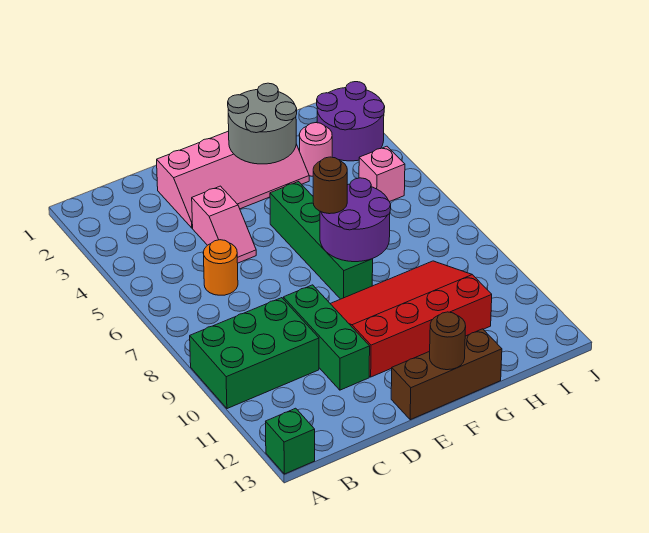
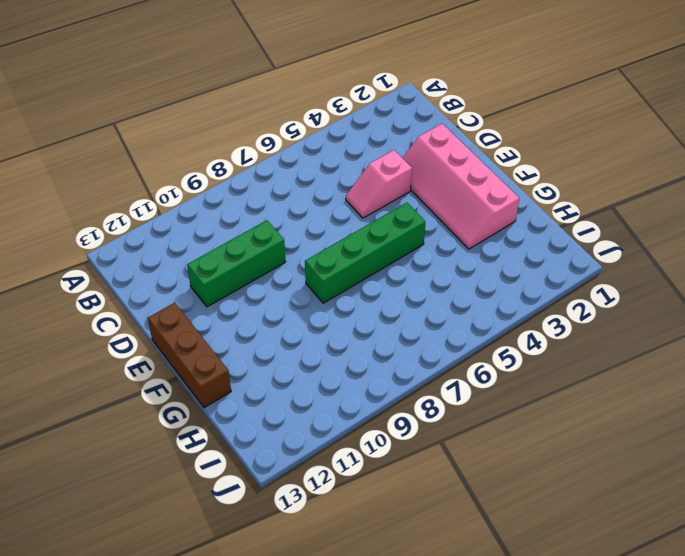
none -> green 2x3 brick [190,298,319,409]
none -> green 1x1 brick [266,408,315,474]
none -> orange 1x1 round brick [203,240,238,295]

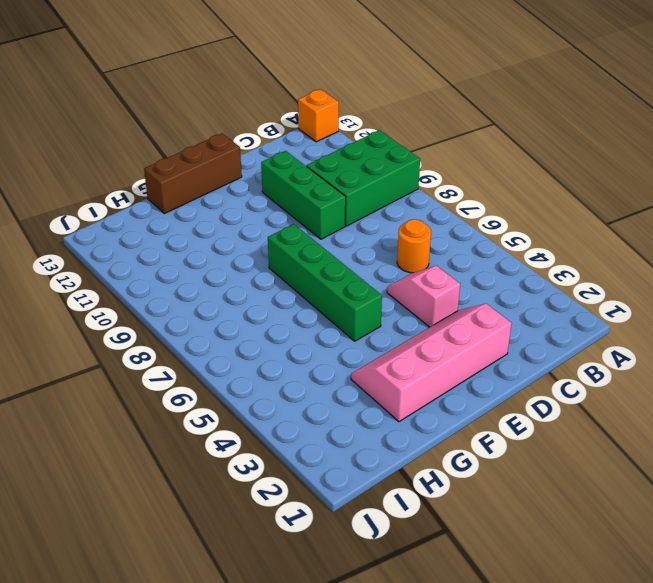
orange 1x1 brick [298,89,339,142] -> green 1x1 brick [266,408,315,474]
none -> red 3x4 slope [330,261,492,377]
none -> pink 1x1 round brick [299,123,332,176]
none -> purple 2x2 round brick [317,82,385,161]

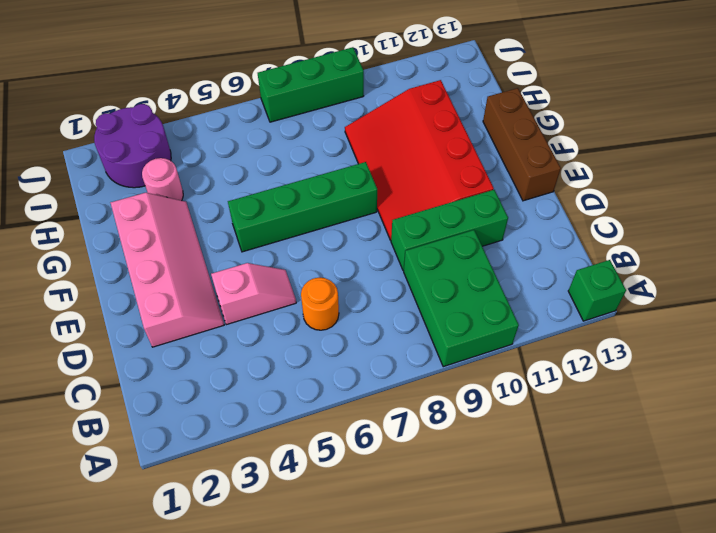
green 1x3 brick [258,47,364,122] -> none
none -> pink 1x1 brick [359,146,405,202]
none -> grey 2x2 round brick [228,83,297,164]
none -> purple 2x2 round brick [320,178,391,262]

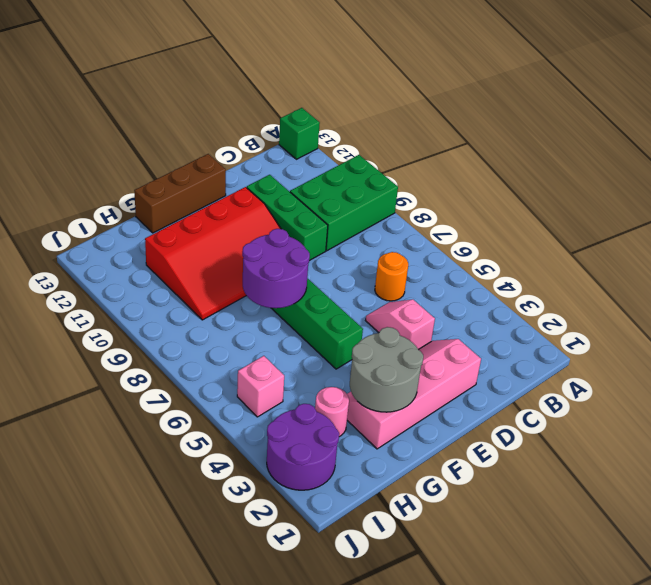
none -> brown 1x1 round brick [430,312,466,370]
none -> brown 1x1 round brick [313,157,347,214]

